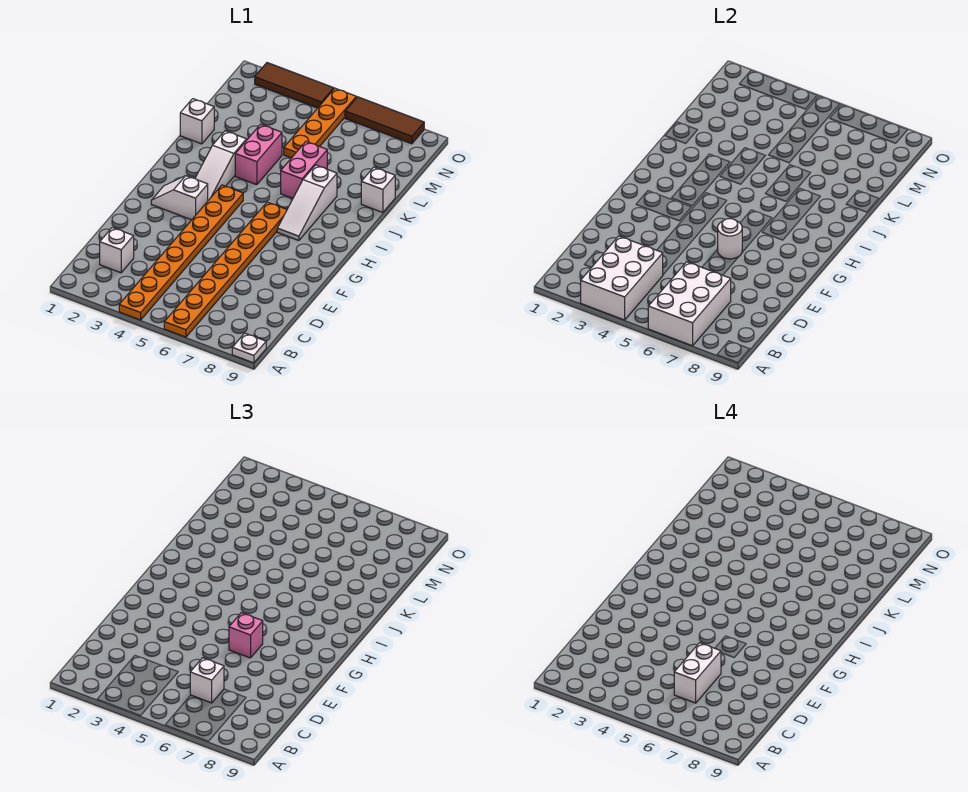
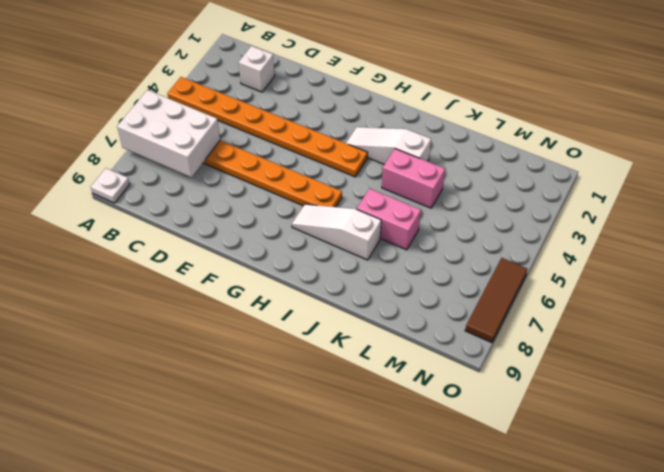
none -> white 1x2 slope [151,176,208,220]
none -> white 1x1 brick [180,99,214,144]
none -> white 1x1 brick [361,167,395,212]

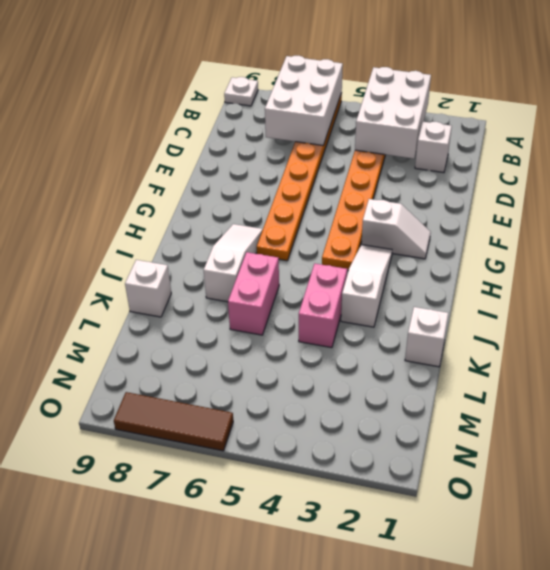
none -> orange 1x4 plate [284,88,356,158]
none -> brown 1x3 tile [255,63,334,108]
none -> white 1x1 round brick [718,219,742,259]

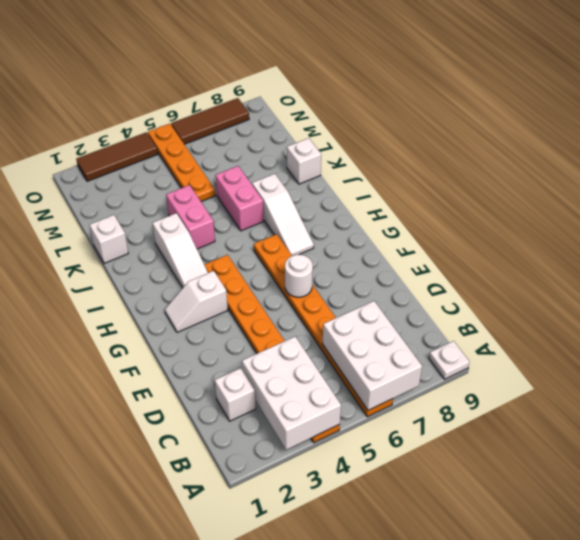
none -> white 1x1 brick [190,658,224,703]
none -> pink 1x1 brick [229,613,263,658]
none -> white 1x2 brick [674,643,721,703]

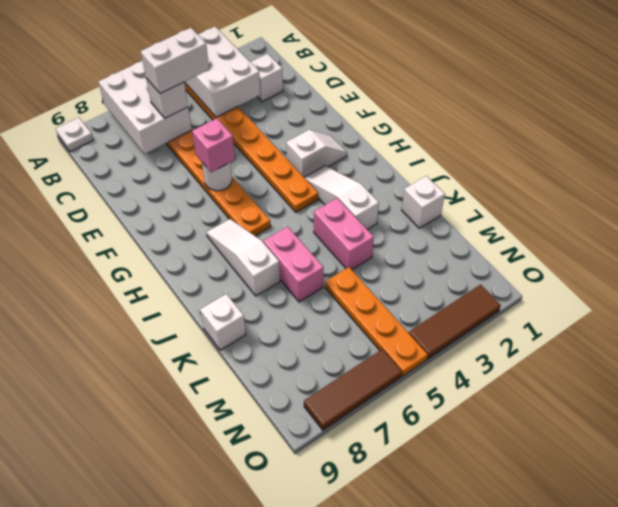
white 1x2 brick [141,28,209,94] -> white 1x2 brick turned to [674,643,721,703]

